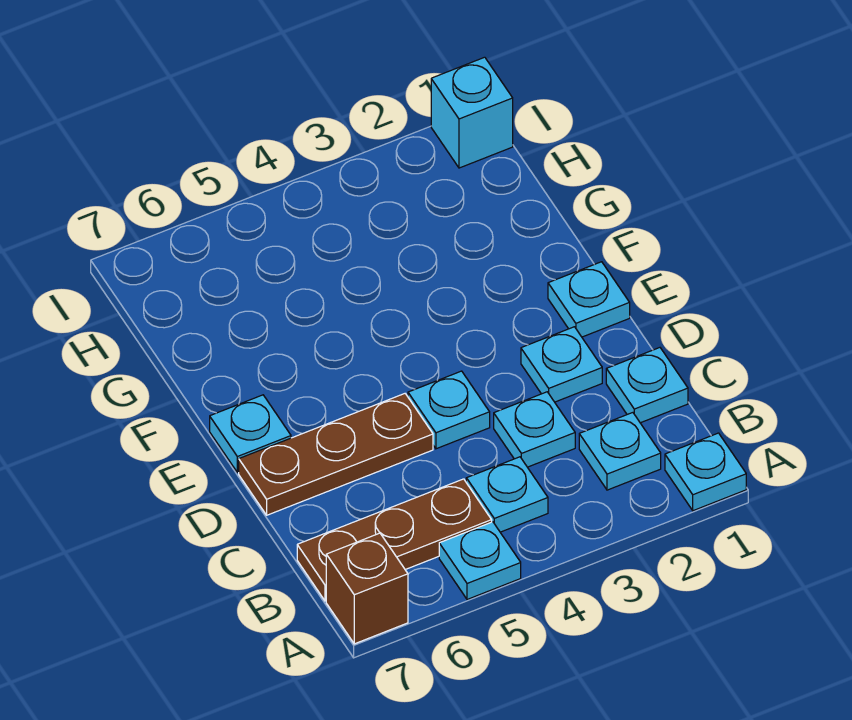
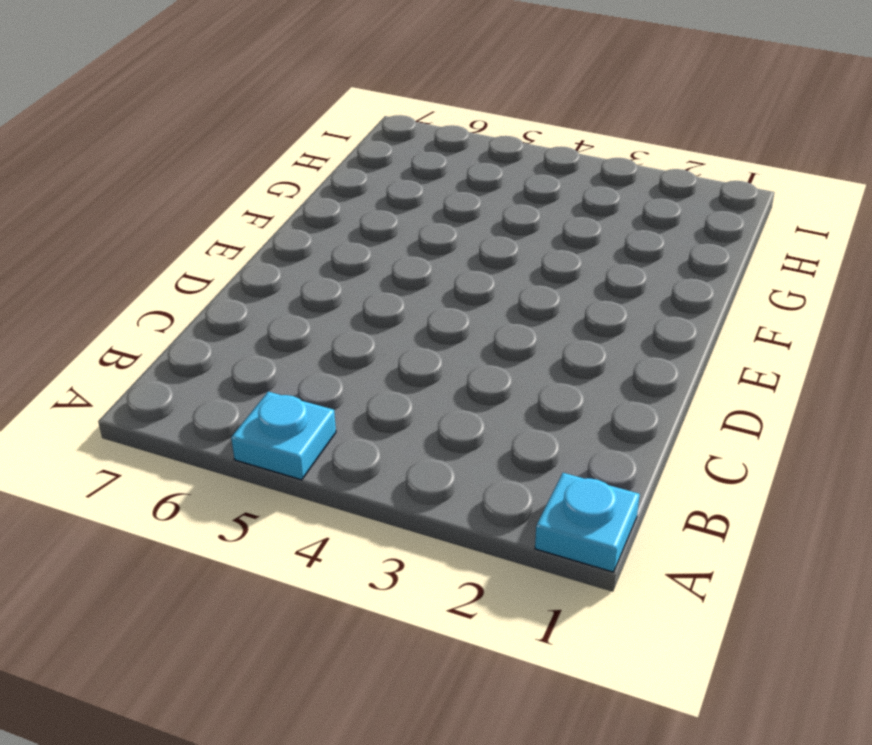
none -> brown 1x1 brick [326,533,408,644]
none -> cyan 1x1 plate [579,413,661,490]
none -> cyan 1x1 plate [466,457,548,532]

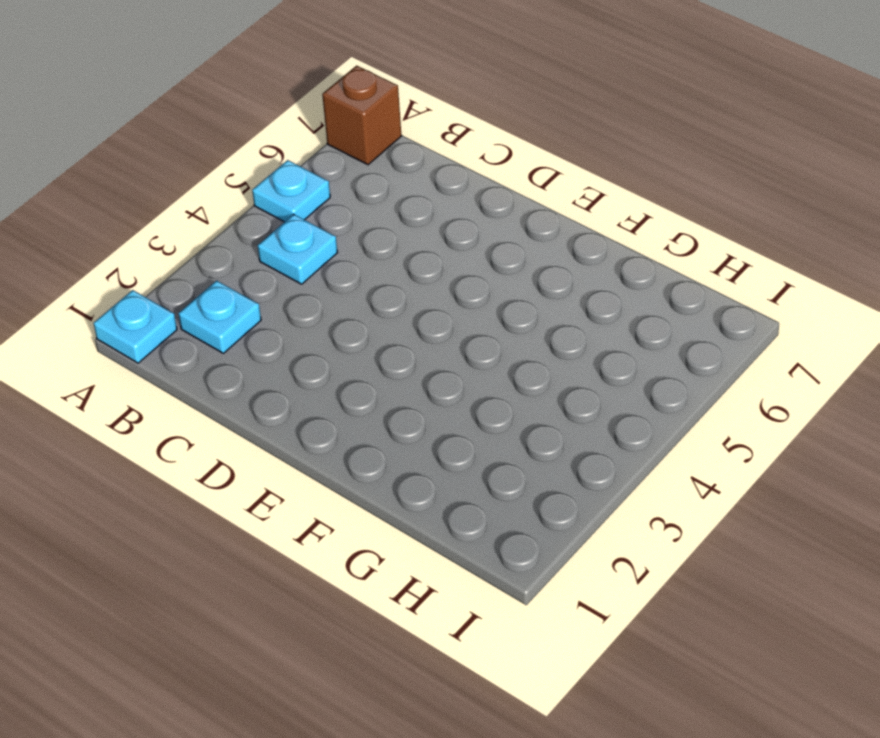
none -> brown 1x3 plate [297,479,492,601]
none -> cyan 1x1 plate [606,348,688,423]
none -> cyan 1x1 plate [494,392,575,467]

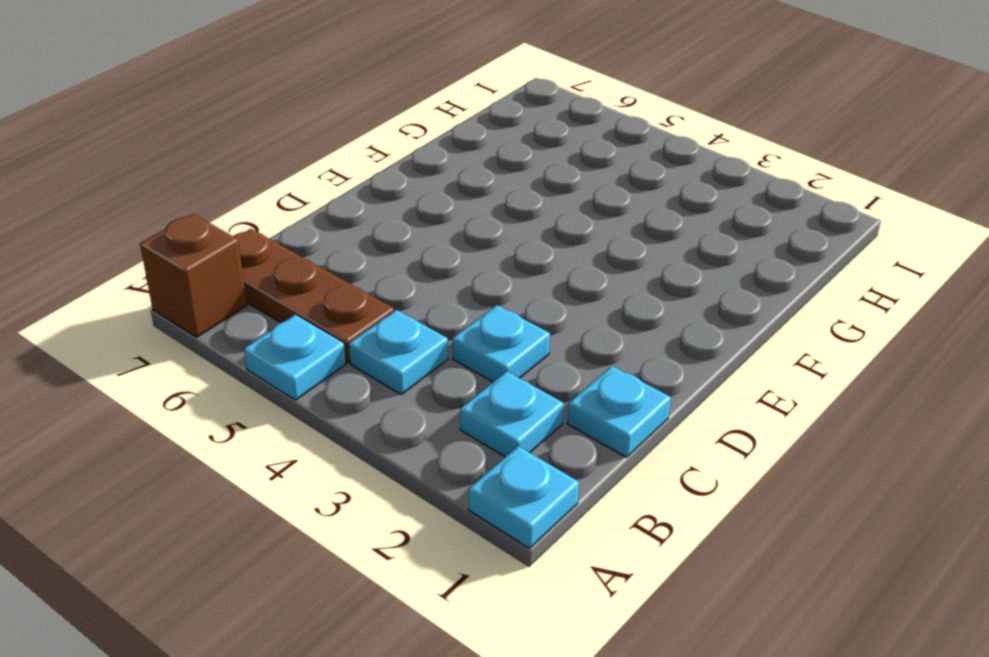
none -> cyan 1x1 plate [521,327,602,402]
none -> cyan 1x1 plate [408,371,490,449]
none -> brown 1x3 plate [239,394,433,515]

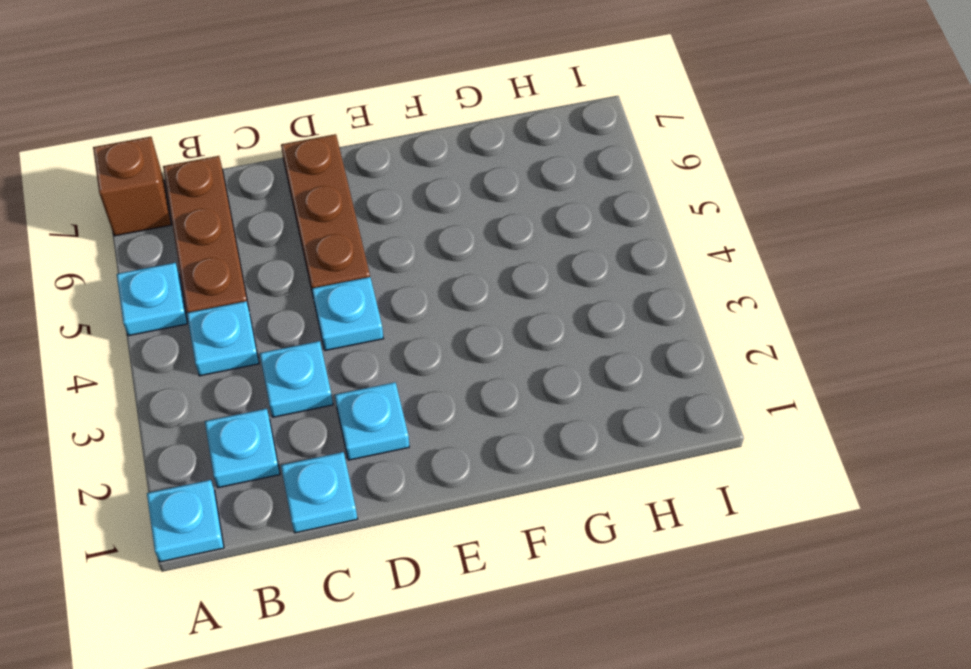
none -> cyan 1x1 plate [548,262,630,337]
none -> cyan 1x1 plate [210,395,291,472]
none -> cyan 1x1 brick [431,57,513,168]

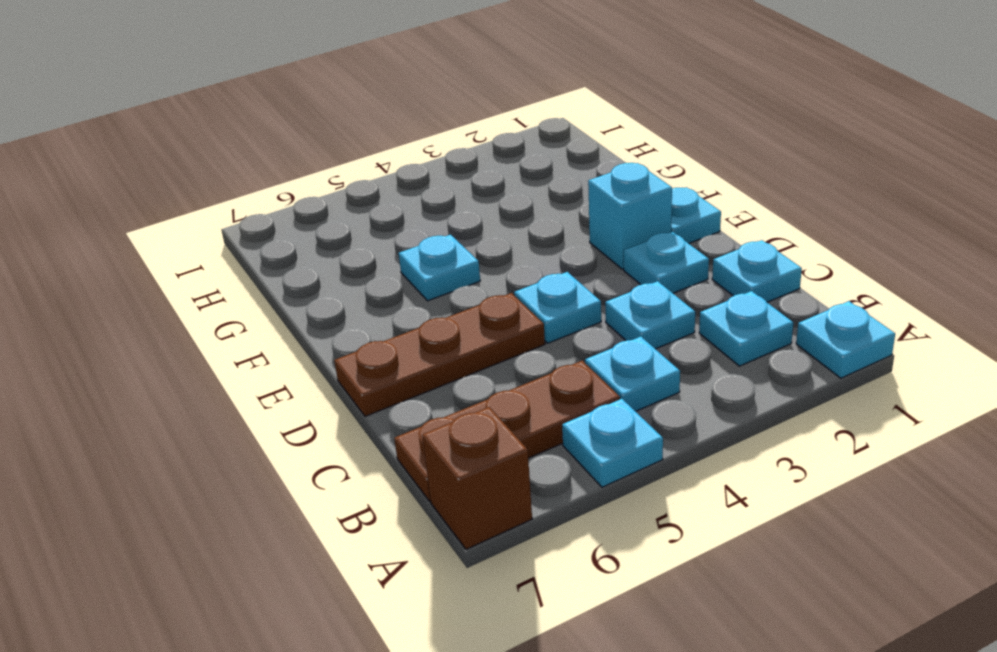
cyan 1x1 brick [588,163,672,269] -> cyan 1x1 brick moved to [431,57,513,168]
cyan 1x1 plate [399,235,480,301] -> cyan 1x1 plate moved to [210,395,291,472]

